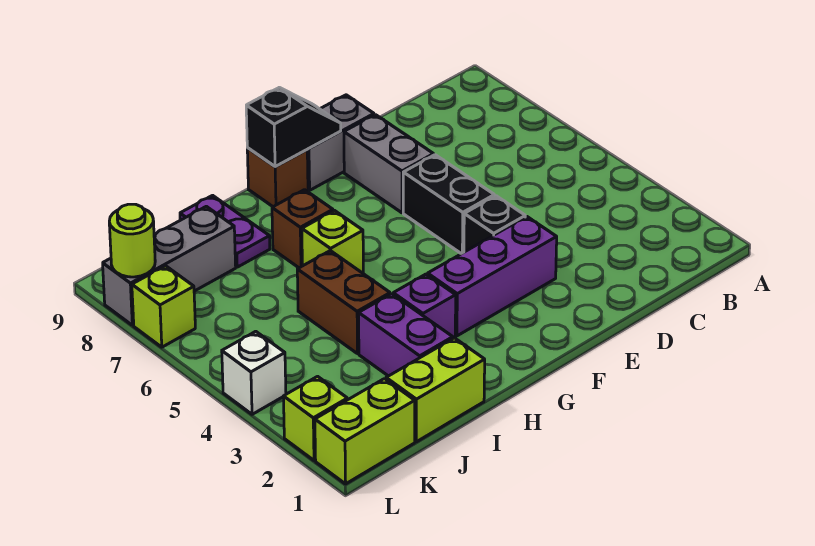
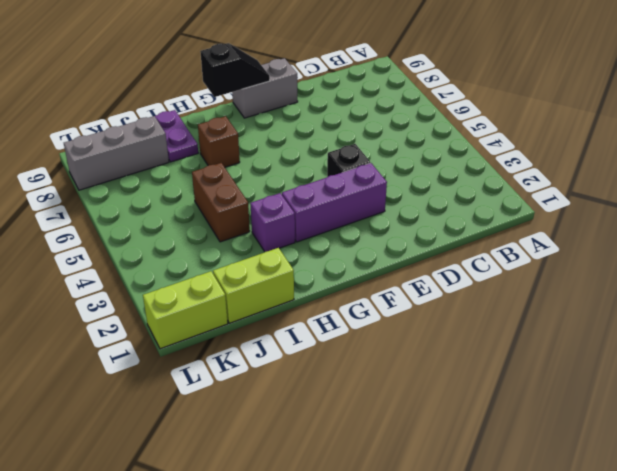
none -> black 1x2 brick [403,155,494,254]
none -> grey 1x2 brick [344,115,434,213]
none -> brown 1x1 brick [247,148,308,207]

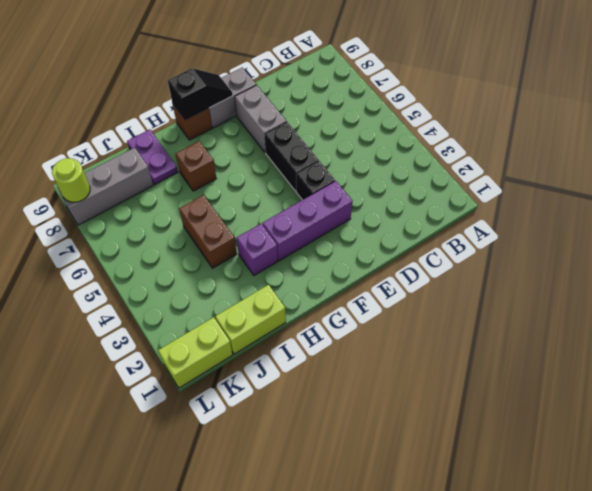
none -> lime 1x1 brick [302,210,363,273]
none -> purple 1x2 brick [359,294,453,376]
none -> lime 1x1 brick [283,376,347,460]

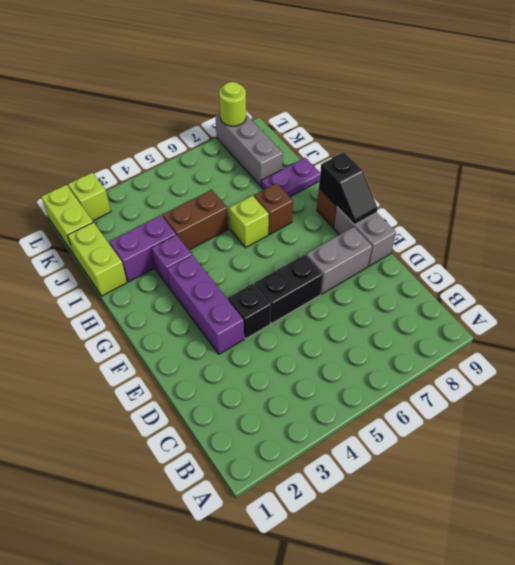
none -> white 1x1 brick [222,331,286,414]
none -> lime 1x1 brick [132,266,195,347]

